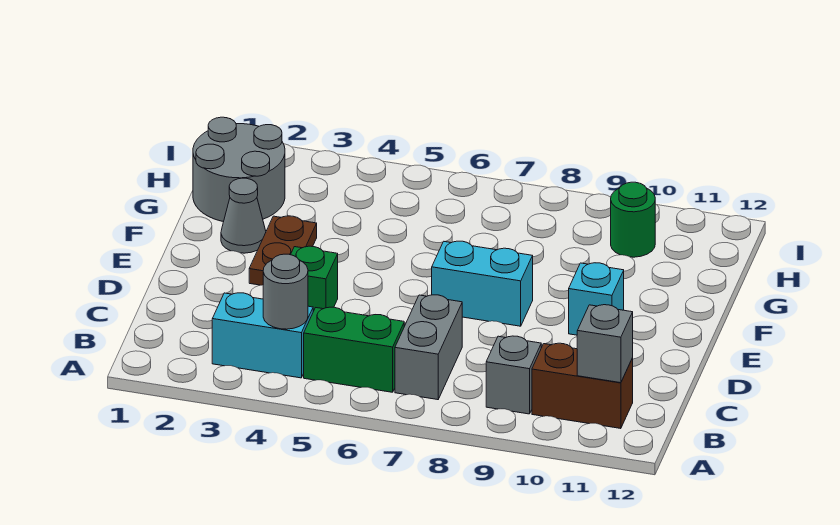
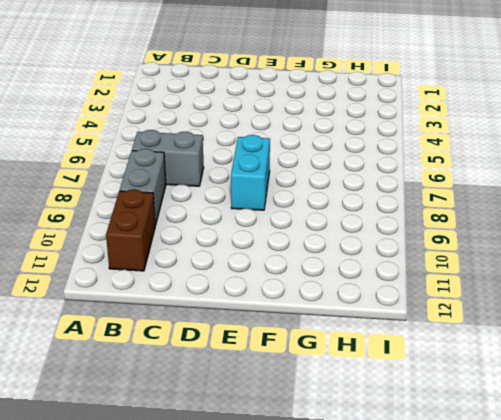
grey 1x2 brick [120,149,166,225] -> grey 1x1 brick [486,336,541,414]
none -> cyan 1x2 brick [212,293,313,378]
none -> green 1x2 brick [304,307,404,392]
none -> green 1x1 brick [291,246,338,311]

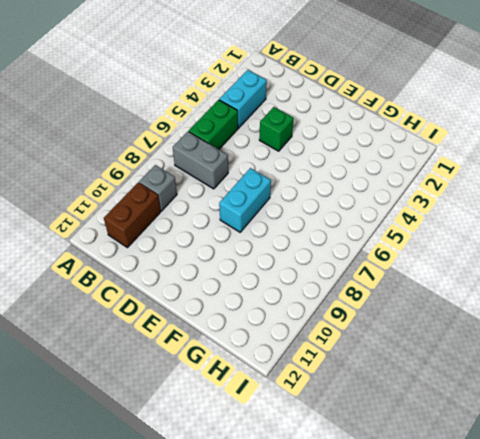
none -> brown 1x2 plate [249,216,317,285]
none -> cyan 1x1 brick [569,263,624,335]
none -> grey 1x1 cone [221,178,266,253]

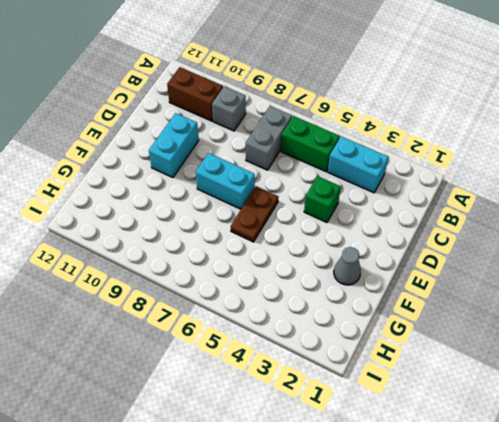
cyan 1x2 brick [149,113,199,178] -> cyan 1x1 brick [569,263,624,335]
brown 1x2 plate [231,186,278,242] -> brown 1x2 plate moved to [249,216,317,285]
none -> grey 2x2 round brick [193,117,285,222]
none -> green 1x1 round brick [611,182,655,257]
none -> grey 1x1 round brick [263,254,308,329]

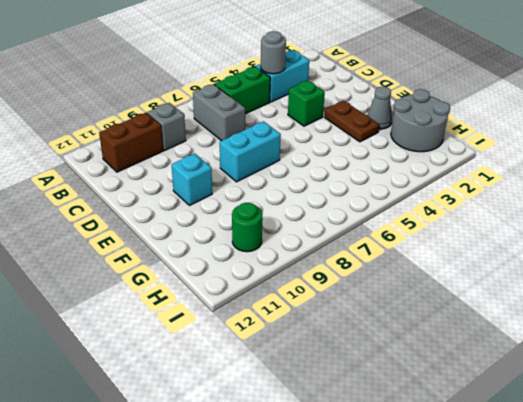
none -> grey 1x1 brick [577,305,633,383]

